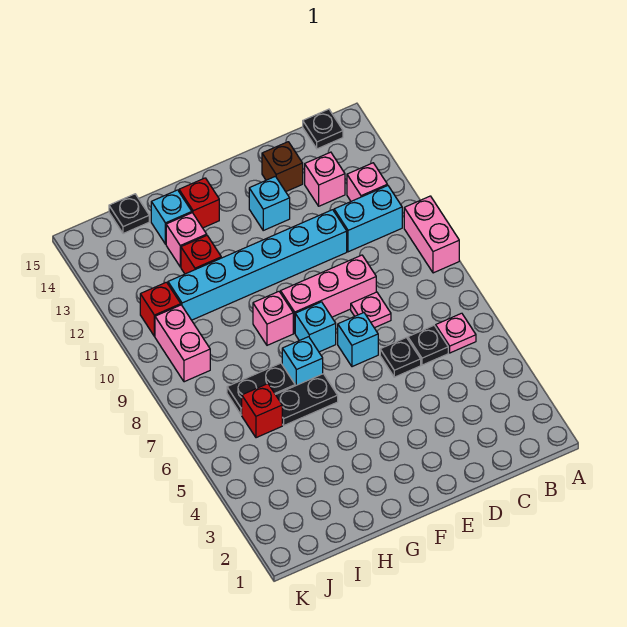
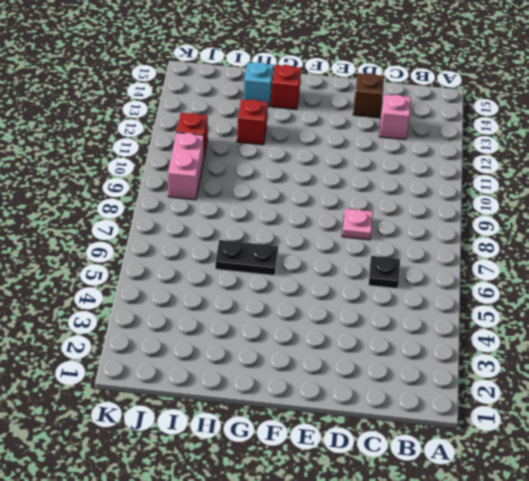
none -> pink 1x2 brick [404,196,459,273]
none -> pink 1x1 plate [436,313,476,353]
none -> cyan 1x2 brick [334,185,402,252]

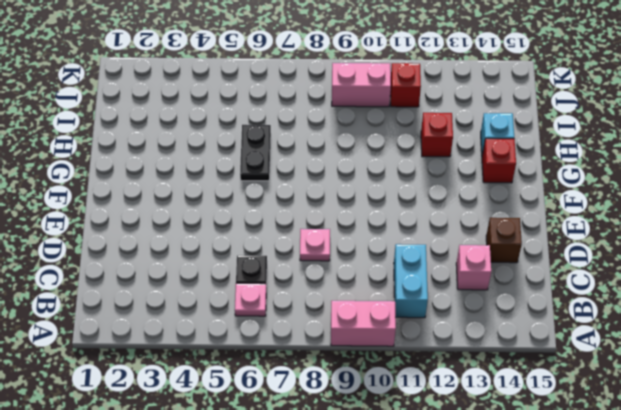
none -> pink 1x1 brick [347,163,387,201]
none -> black 1x1 plate [303,109,343,149]
none -> black 1x1 plate [380,338,421,377]

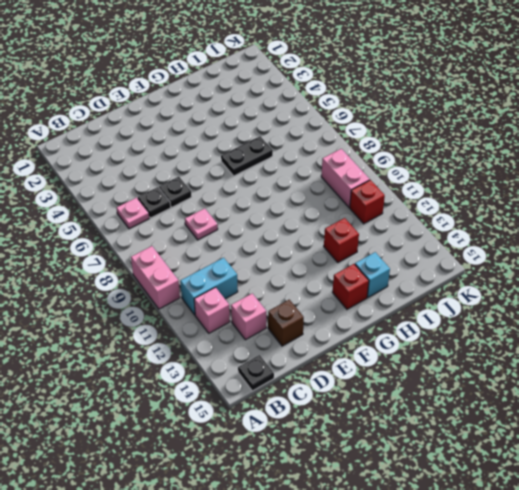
none -> pink 1x3 brick [281,255,376,333]
none -> cyan 1x6 brick [168,210,347,320]
none -> cyan 1x1 brick [338,313,378,367]

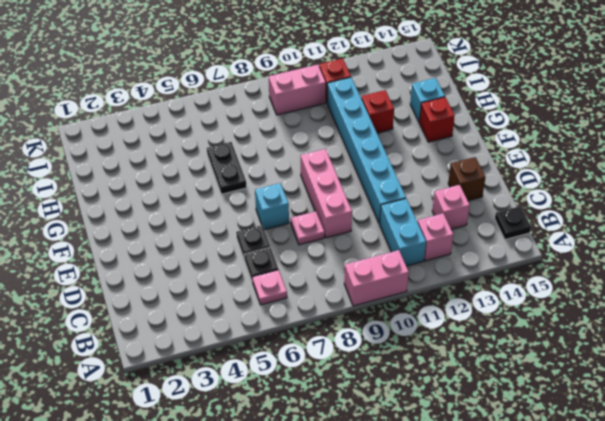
none -> cyan 1x1 brick [249,176,290,230]
none -> cyan 1x1 brick [295,302,336,352]
none -> cyan 1x1 brick [282,337,323,386]

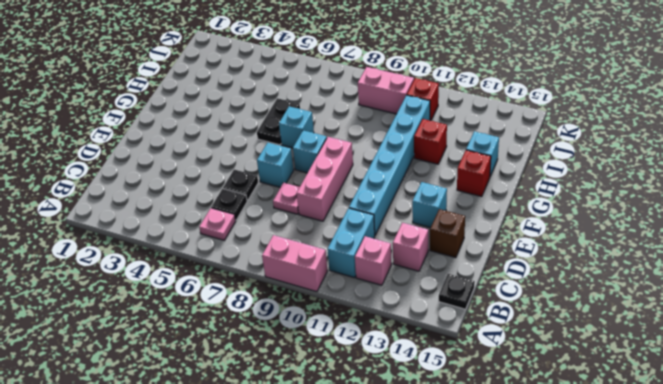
none -> pink 1x1 brick [253,292,293,345]
none -> black 1x2 plate [227,363,295,415]
none -> pink 1x1 brick [166,213,207,267]

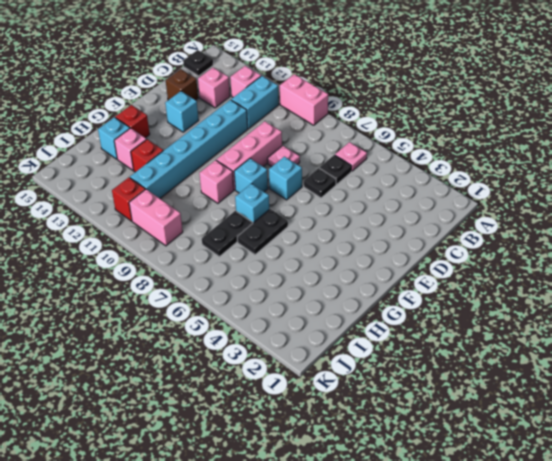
none -> red 1x1 brick [242,384,282,438]
none -> black 1x1 plate [109,194,149,234]

